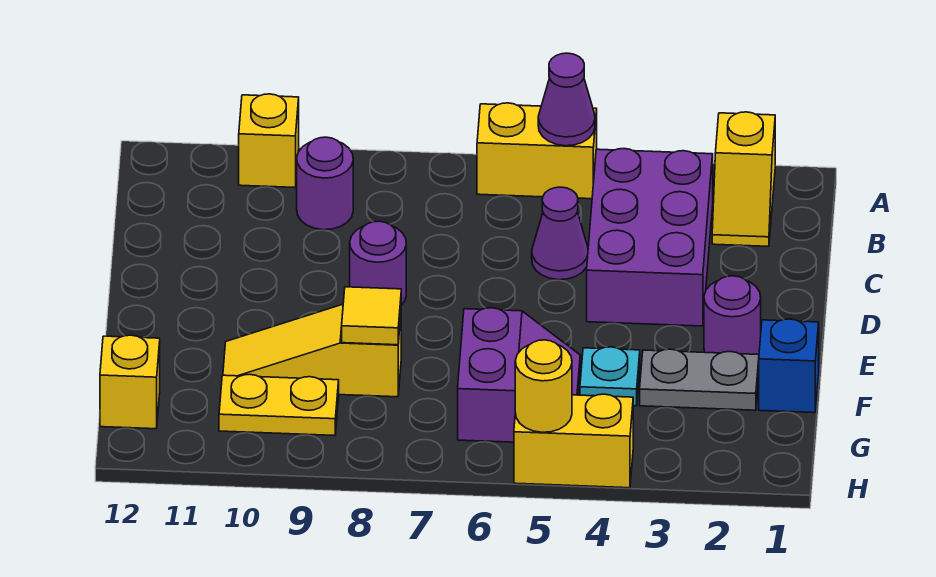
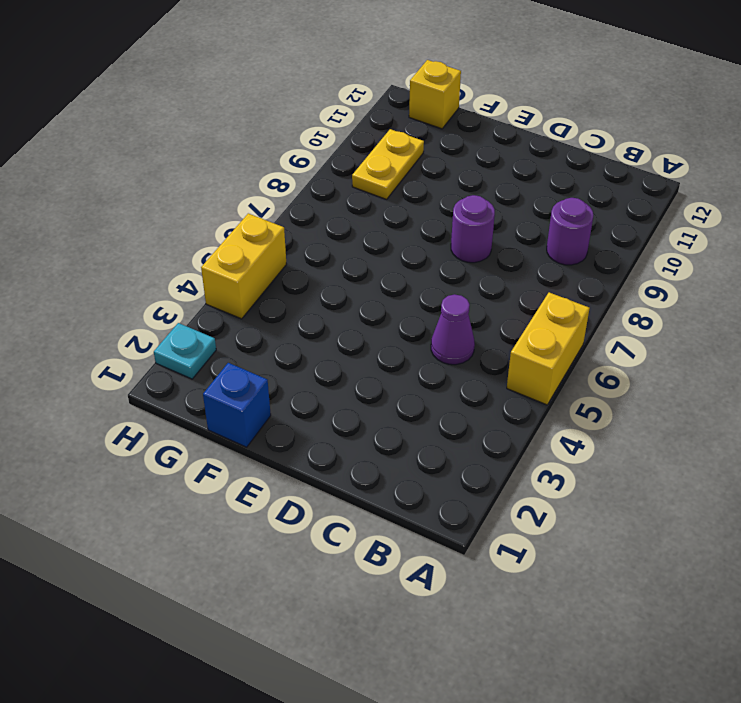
cyan 1x1 plate [154,323,216,379] -> cyan 1x1 plate moved to [580,347,640,406]
none -> yellow 1x2 slope [712,112,775,246]
none -> yellow 1x1 brick [239,94,299,188]
none -> purple 2x3 brick [587,149,713,326]

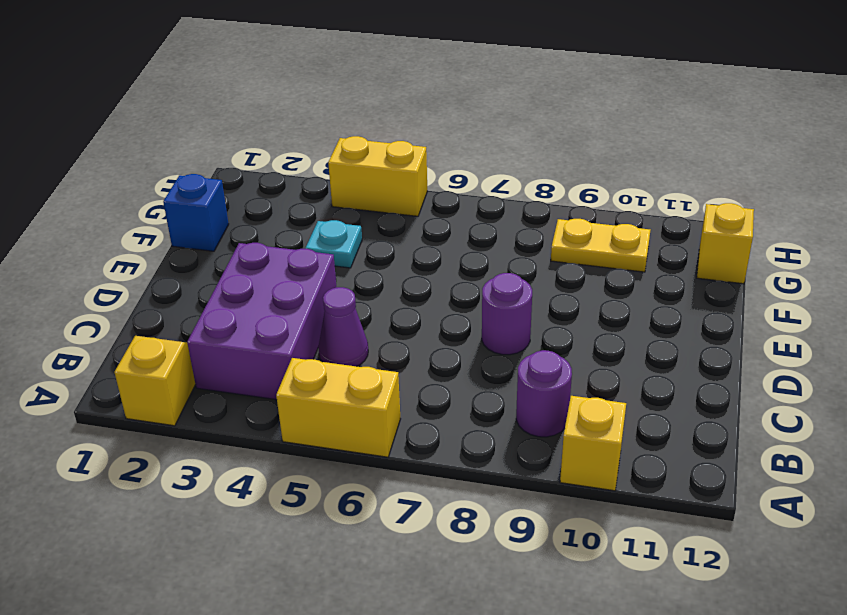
none -> purple 1x1 round brick [704,276,761,355]
none -> grey 1x2 plate [640,349,759,410]
none -> purple 2x2 slope [458,308,580,442]

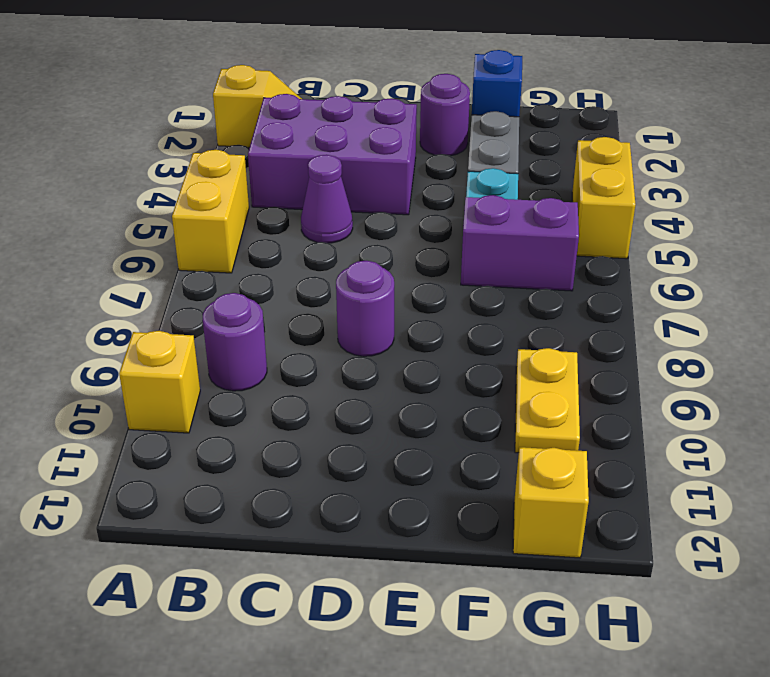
none -> yellow 1x3 slope [223,304,401,397]
none -> purple 1x1 cone [538,53,595,146]
none -> yellow 1x1 tile [342,287,401,345]

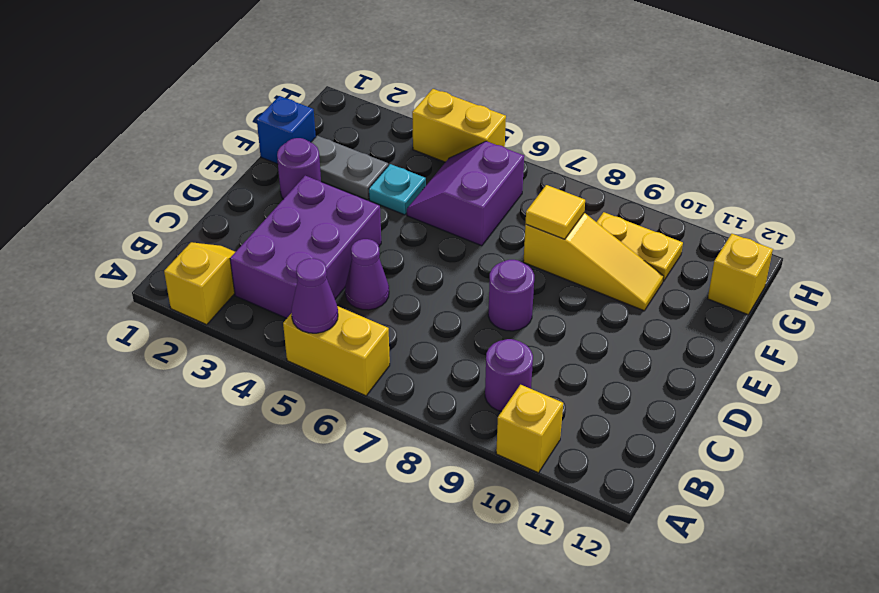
none -> yellow 1x1 round brick [515,340,572,432]

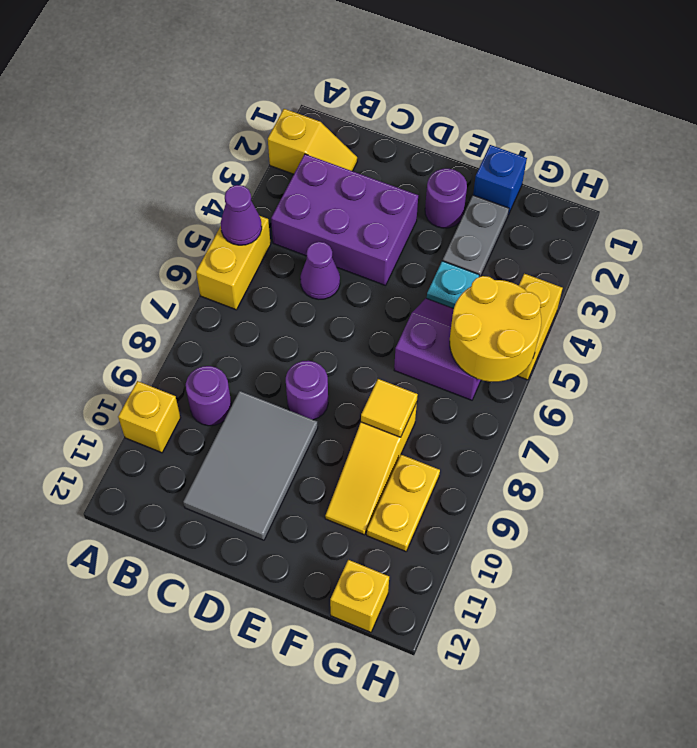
grey 2x3 tile [183,391,318,540] -> none
yellow 2x2 round brick [450,276,541,382] -> yellow 1x1 round brick [515,340,572,432]

